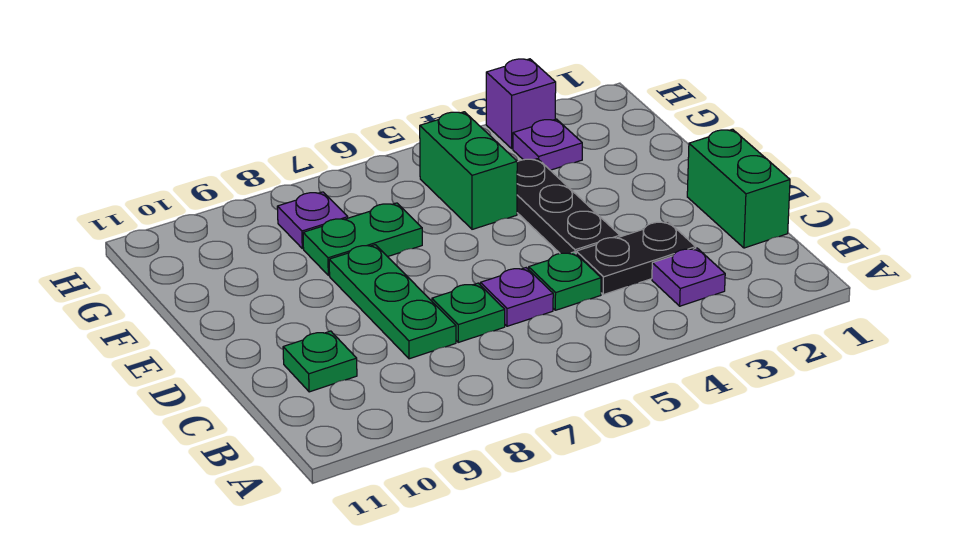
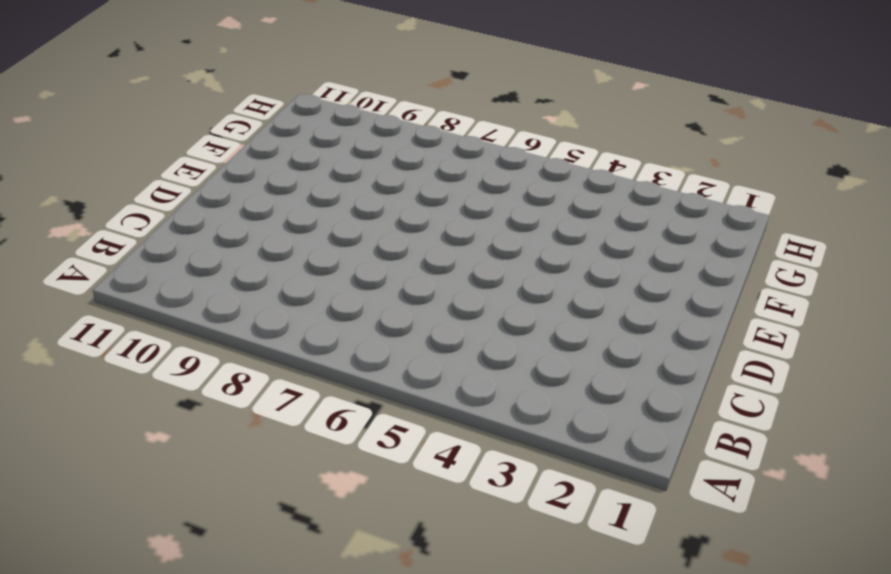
none -> purple 1x1 plate [652,248,725,306]
none -> green 1x2 brick [687,129,790,248]
none -> black 1x2 plate [576,221,696,295]

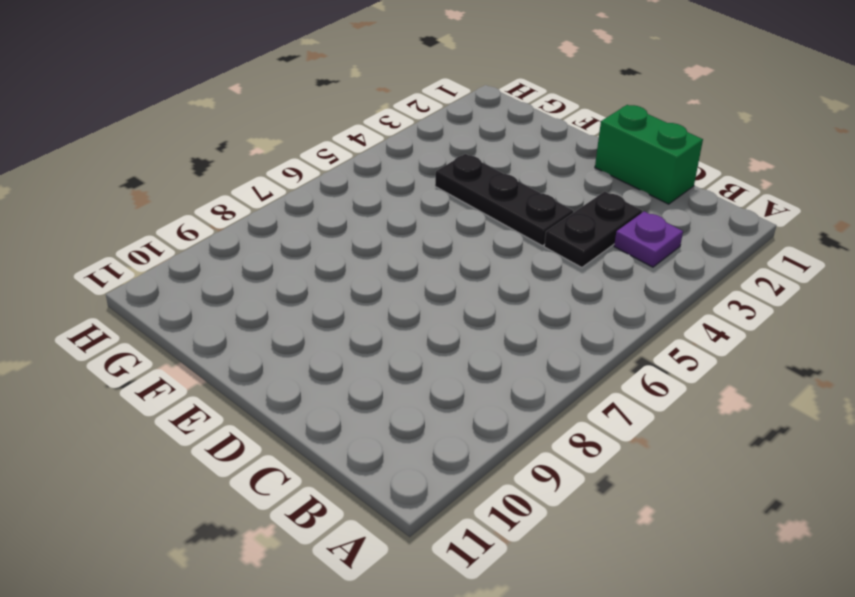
none -> green 1x1 plate [529,252,601,310]
none -> purple 1x1 plate [480,268,553,326]
none -> green 1x1 plate [432,283,505,342]

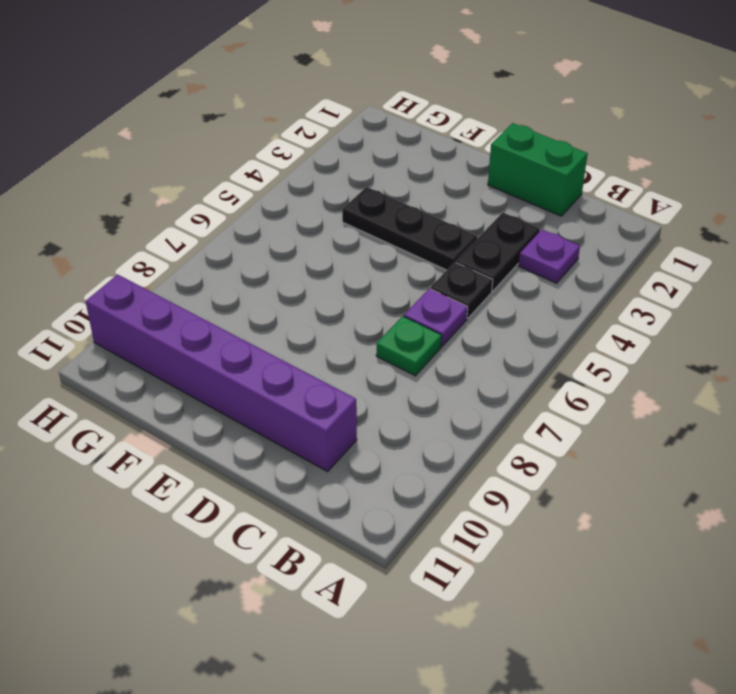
black 1x1 plate [430,262,493,318] -> green 1x1 plate [529,252,601,310]
purple 1x6 brick [85,275,357,471] -> green 1x1 plate [283,331,357,392]
none -> green 1x3 plate [329,245,456,359]
none -> green 1x2 brick [420,112,517,229]
none -> green 1x2 plate [303,203,422,275]

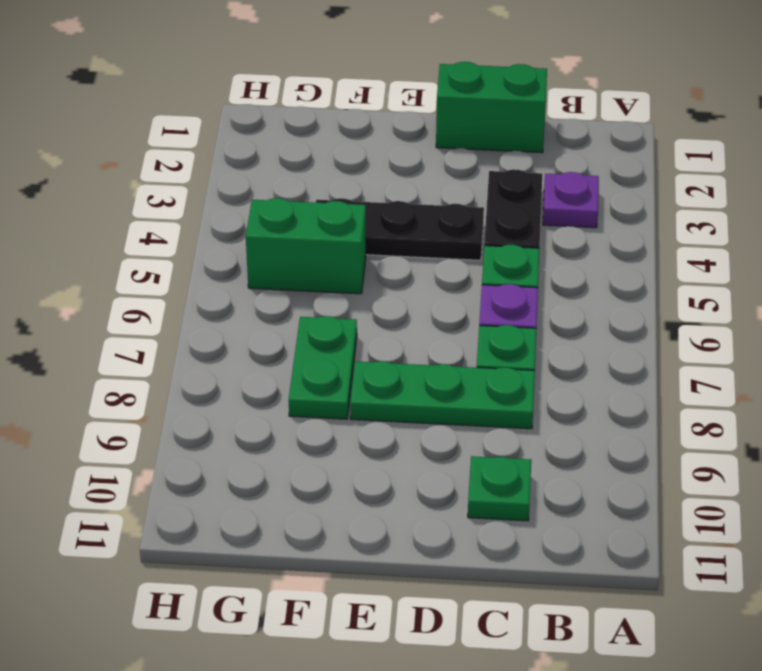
none -> purple 1x1 plate [513,119,582,170]
none -> purple 1x1 plate [277,192,348,249]
none -> purple 1x1 brick [486,59,556,149]

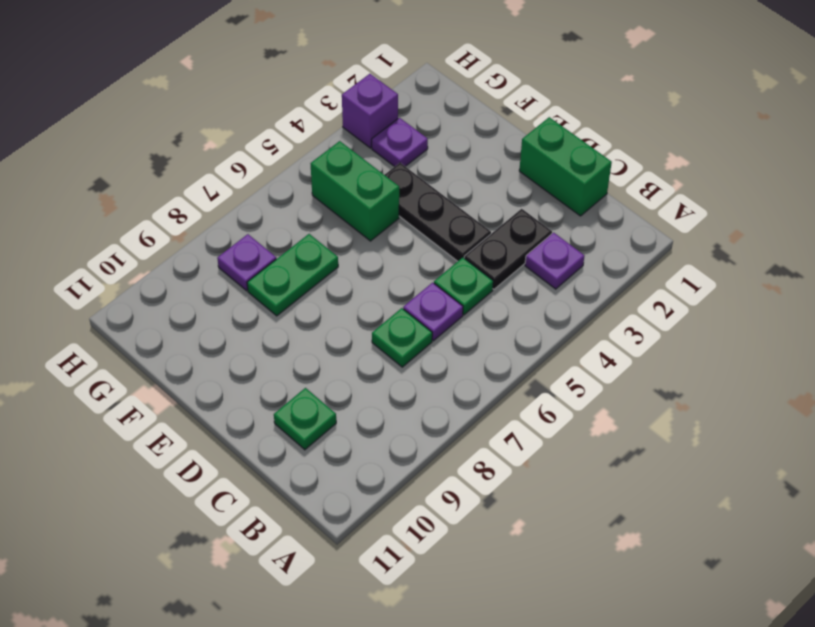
none -> green 1x3 plate [329,245,456,359]

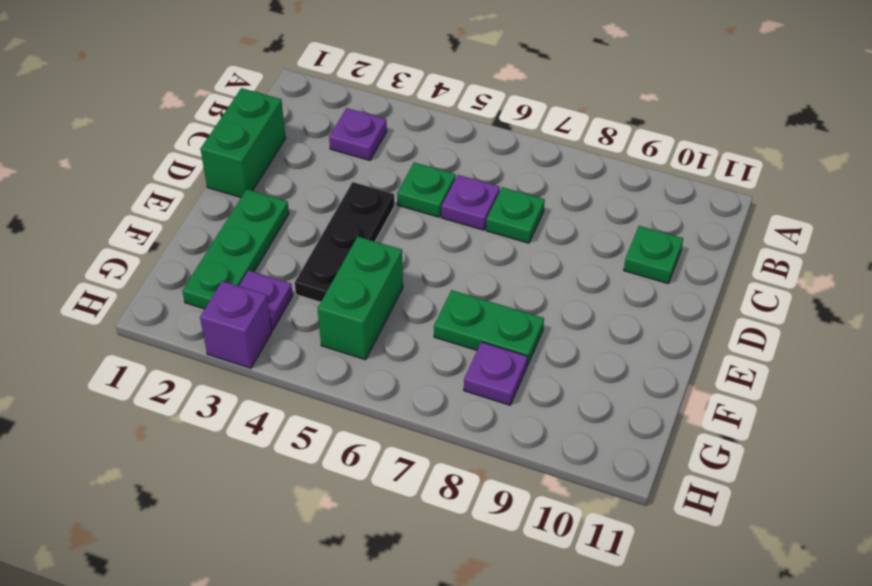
green 1x3 plate [183,189,289,309] -> green 1x3 plate moved to [329,245,456,359]
none -> black 1x2 plate [576,221,696,295]

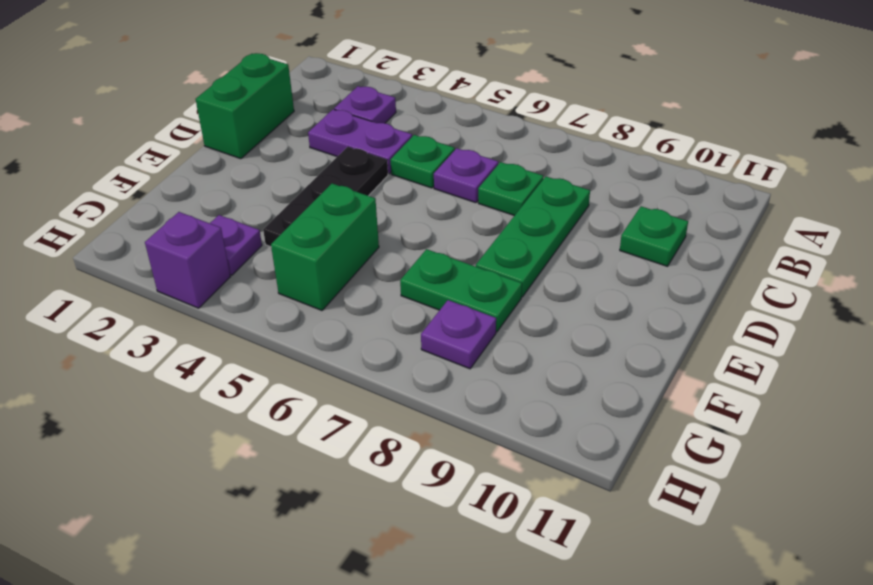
purple 1x2 plate [308,109,412,174] -> black 1x2 plate [576,221,696,295]

